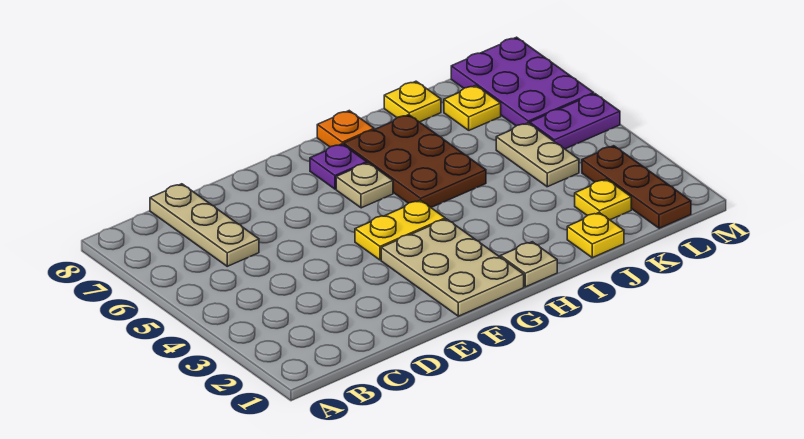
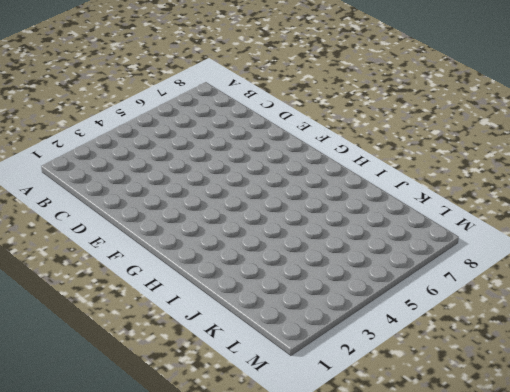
none -> tan 1x3 plate [150,184,259,266]
none -> tan 2x3 plate [381,219,524,316]
none -> yellow 1x2 plate [355,200,445,260]

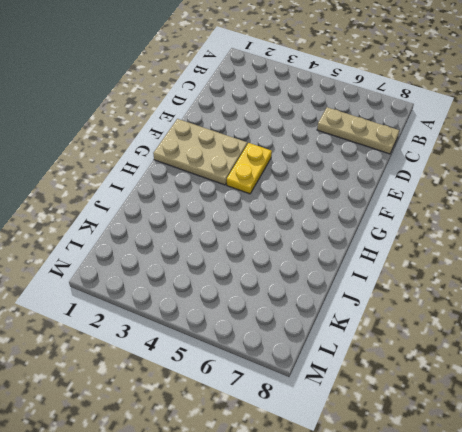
none -> tan 1x1 plate [336,163,393,208]
none -> purple 1x1 plate [310,144,367,189]
none -> tan 1x1 plate [500,242,557,287]

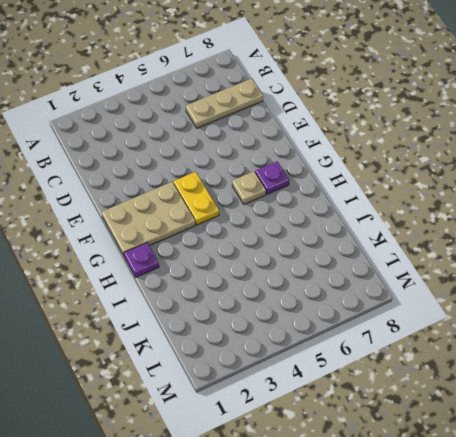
purple 1x1 plate [124,243,159,277] -> tan 1x1 plate [500,242,557,287]
none -> brown 2x3 plate [344,115,486,207]
none -> orange 1x1 plate [317,111,374,147]
none -> yellow 1x1 plate [567,212,624,258]

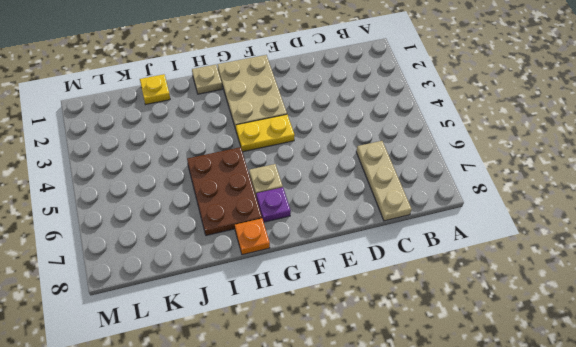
none -> yellow 1x1 plate [384,81,441,122]
none -> yellow 1x1 plate [575,179,631,220]
none -> tan 1x2 plate [496,123,579,187]

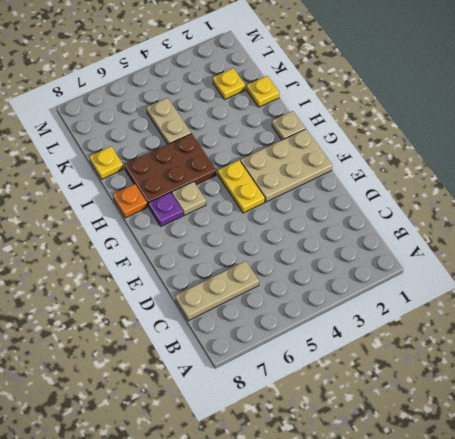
tan 1x2 plate [146,98,191,144] -> tan 1x2 plate turned to [496,123,579,187]
none -> yellow 1x1 plate [444,85,501,130]
none -> brown 1x3 plate [582,146,691,228]
none -> purple 1x2 plate [530,94,620,149]

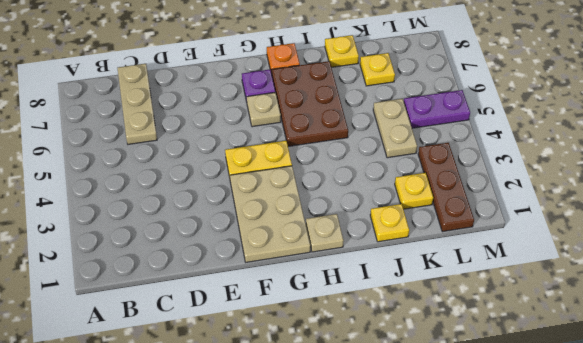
none -> purple 2x3 plate [451,37,594,126]

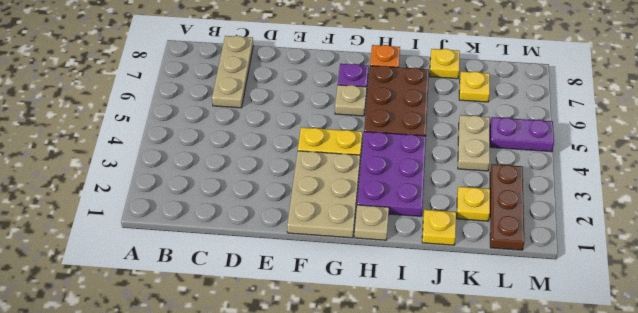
purple 2x3 plate [357,132,426,216] -> purple 2x3 plate moved to [451,37,594,126]

